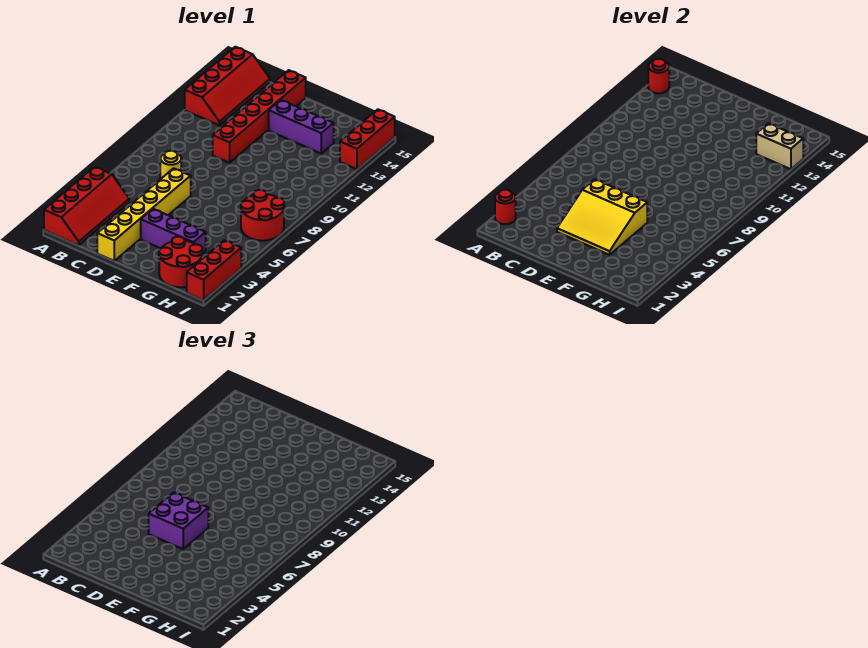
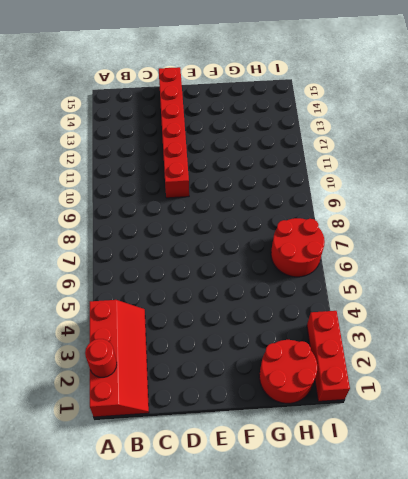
none -> red 2x4 slope [185,47,270,125]
none -> yellow 1x1 round brick [160,151,181,179]
none -> yellow 1x6 brick [97,168,191,261]

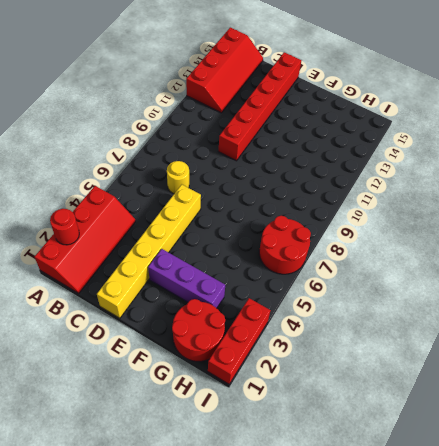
none -> purple 1x3 brick [269,100,334,153]
none -> red 1x3 brick [340,109,395,169]
none -> red 1x1 round brick [648,59,669,93]

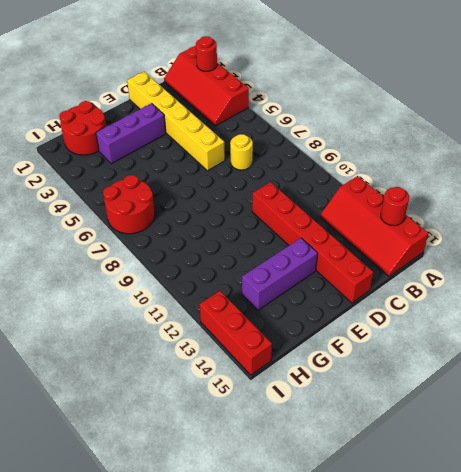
none -> red 1x3 brick [187,240,241,300]
none -> yellow 3x3 slope [557,179,647,255]
none -> tan 1x2 brick [756,123,803,169]

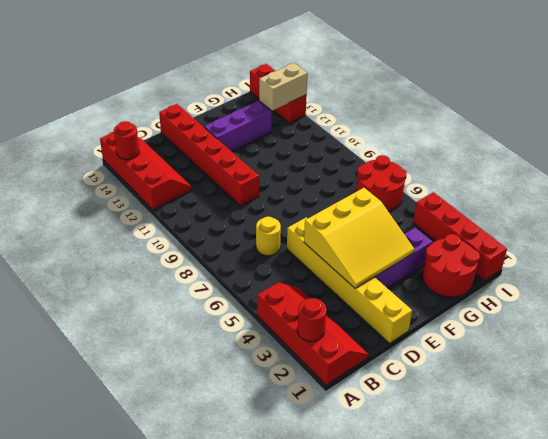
red 1x4 brick [413,192,507,281] -> red 1x3 brick [187,240,241,300]
none -> purple 2x2 brick [149,492,208,549]

